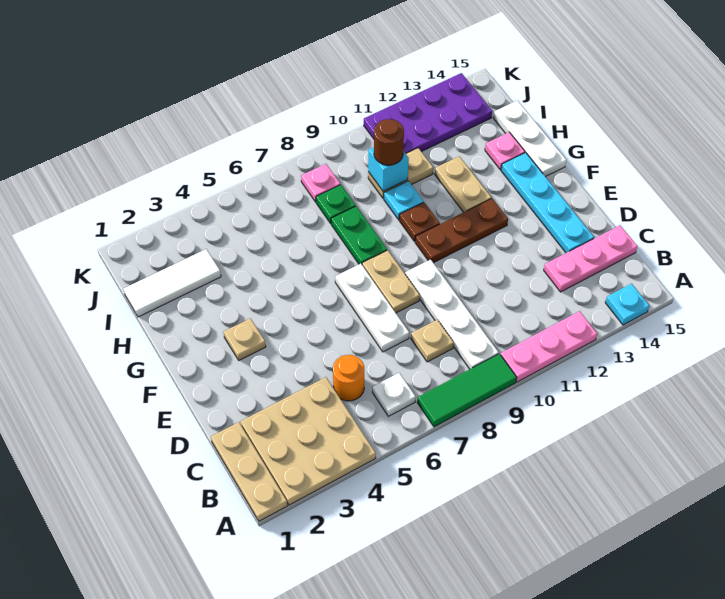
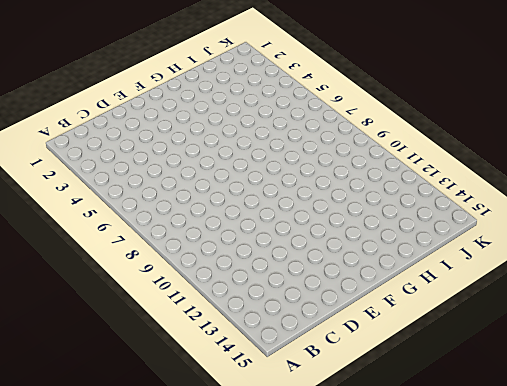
none -> tan 1x3 plate [211,422,287,521]
none -> tan 3x3 plate [241,377,376,505]
none -> green 1x3 tile [417,354,517,427]

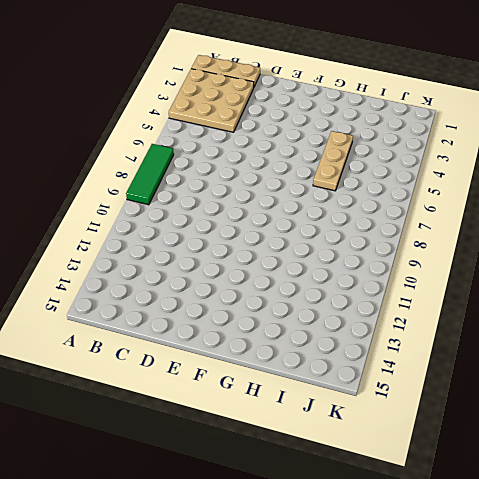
tan 1x3 plate [313,131,353,191] -> none
none -> pink 1x3 plate [500,311,597,382]
none -> cyan 1x1 plate [605,284,649,325]
none -> white 1x1 plate [372,373,416,416]

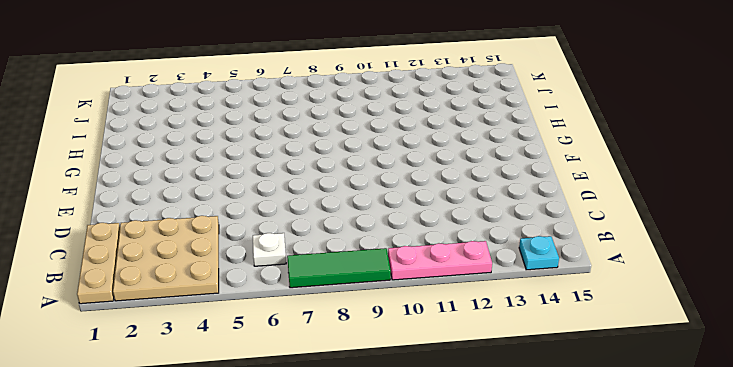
none -> white 1x4 plate [405,259,499,369]
none -> orange 1x1 round brick [333,355,364,401]
none -> tan 1x1 plate [411,320,454,362]

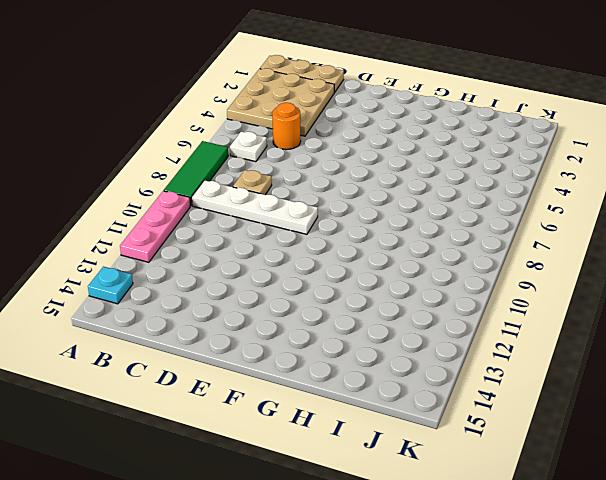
none -> pink 1x3 plate [544,225,637,292]
none -> white 1x3 plate [335,264,409,352]
none -> cyan 1x4 plate [501,153,594,253]

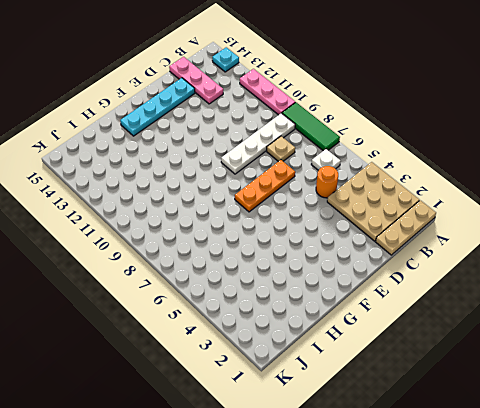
orange 1x3 plate [235,160,295,212] -> white 1x3 plate [335,264,409,352]
none -> tan 1x2 plate [362,250,420,313]
none -> tan 1x1 plate [224,318,266,360]
none -> brown 1x3 plate [415,198,508,263]

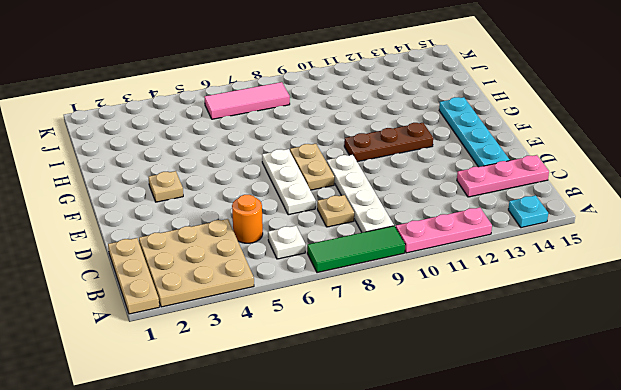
pink 1x3 tile [204,82,290,119] -> pink 1x1 plate [301,164,340,202]
none -> green 1x2 plate [331,206,387,264]
none -> brown 1x1 plate [399,202,440,241]
none -> tan 1x2 plate [435,156,491,212]

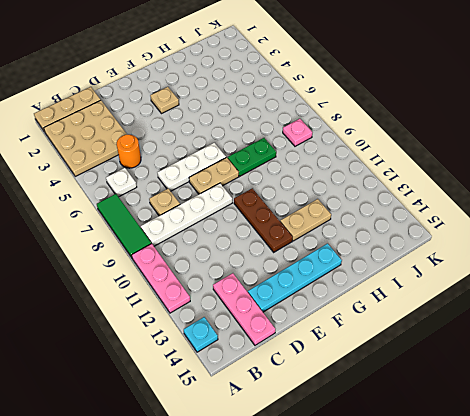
none -> brown 1x1 plate [399,202,440,241]
none -> white 1x3 plate [493,100,566,177]
none -> cyan 1x1 plate [384,181,424,220]

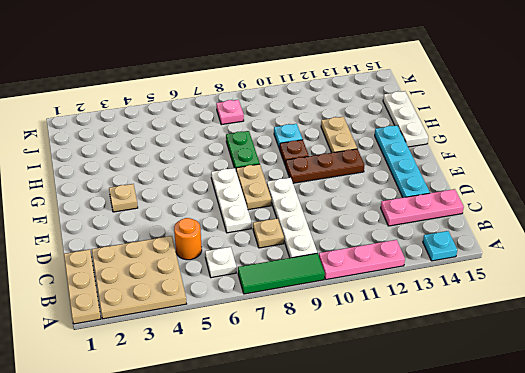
none -> pink 1x1 plate [485,132,525,170]
none -> white 1x3 tile [124,249,221,317]
none -> green 1x1 plate [316,185,356,223]

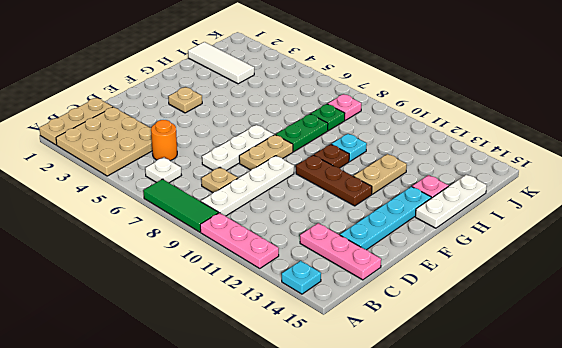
none -> tan 1x2 plate [368,148,433,198]
none -> purple 2x4 plate [364,73,492,154]
none -> cyan 1x1 brick [368,147,409,191]

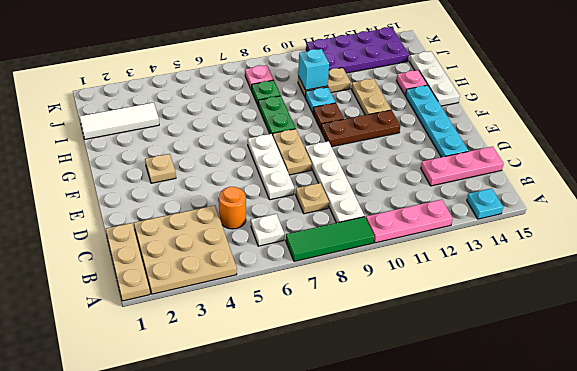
none -> brown 1x1 round brick [374,119,404,165]

